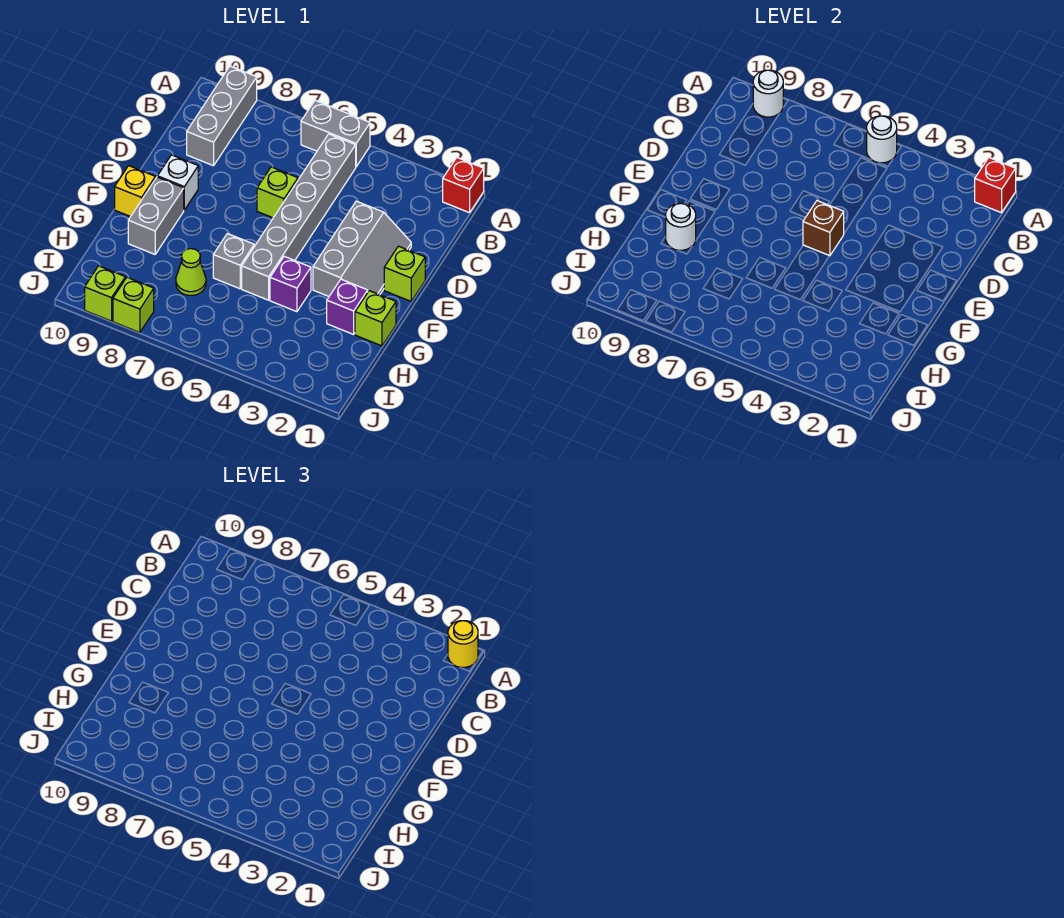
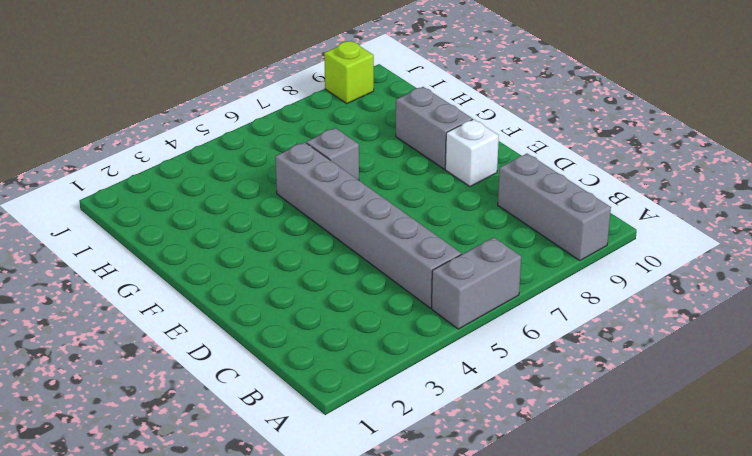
none -> red 1x1 brick [443,158,484,213]
none -> grey 2x3 slope [313,201,411,296]
none -> lime 1x1 brick [257,167,298,218]

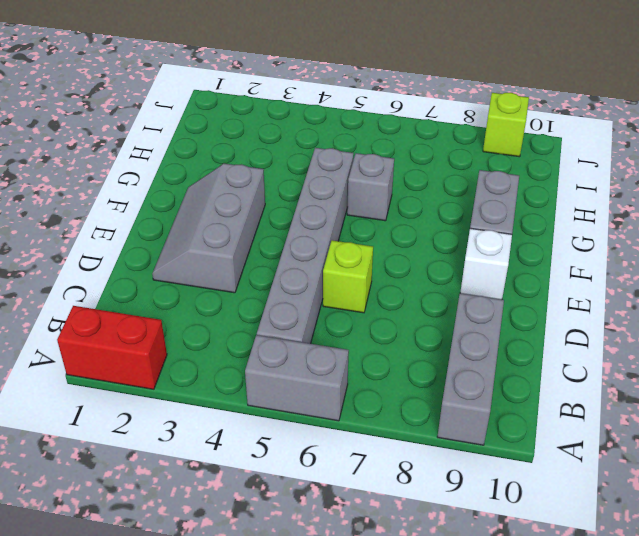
red 1x2 brick [57,306,167,389] -> red 1x1 brick [443,158,484,213]
none -> lime 1x1 brick [384,246,425,301]
none -> yellow 1x1 brick [115,166,155,217]
none -> lime 1x1 brick [355,291,396,346]

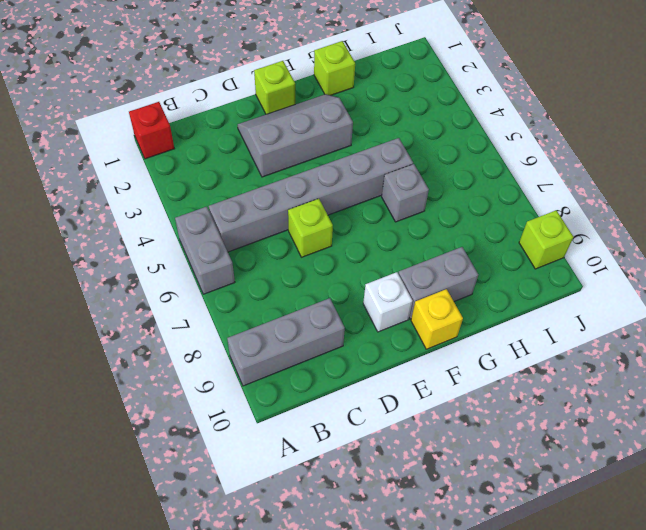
none -> purple 1x1 brick [327,279,368,334]
none -> purple 1x1 brick [270,256,311,312]
none -> lime 1x1 cone [176,249,206,295]

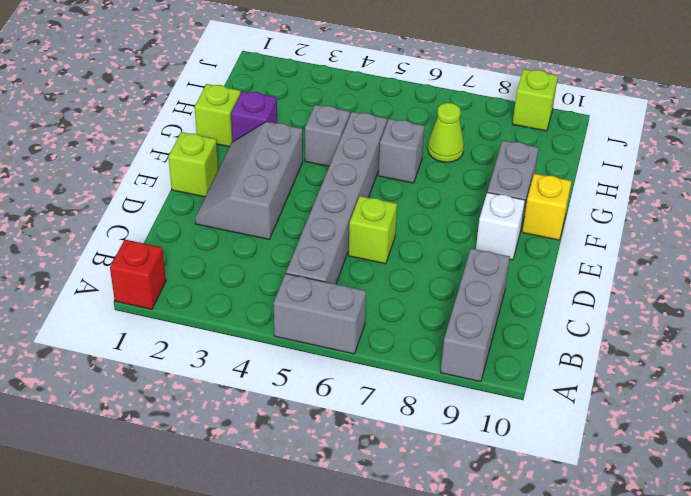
grey 1x1 brick [305,105,350,166] -> purple 1x1 brick [270,256,311,312]
none -> lime 1x1 brick [113,277,154,333]
none -> red 1x1 brick [975,158,1016,213]
none -> white 1x1 round brick [867,116,897,163]

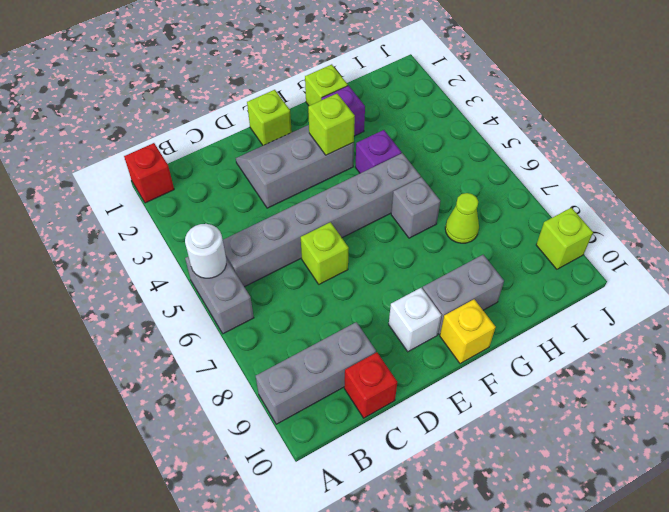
red 1x1 brick [344,352,397,418] -> red 1x1 brick moved to [975,158,1016,213]
lime 1x1 brick [308,94,355,155] -> lime 1x1 brick moved to [113,277,154,333]
none -> white 1x1 round brick [753,70,783,117]
none -> brown 1x1 brick [803,201,844,256]
none -> white 1x1 round brick [666,203,696,251]

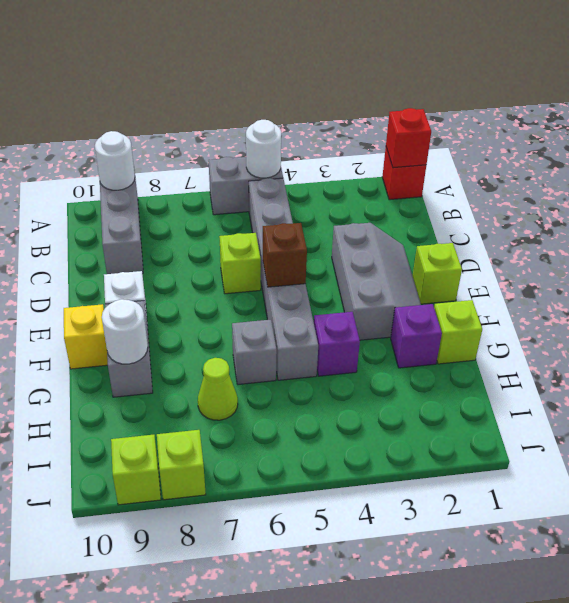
none -> yellow 1x1 round brick [448,621,478,668]

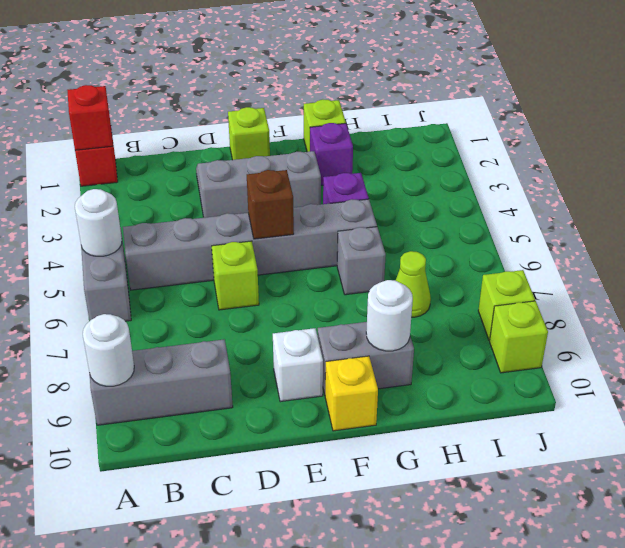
none -> yellow 1x1 round brick [448,621,478,668]

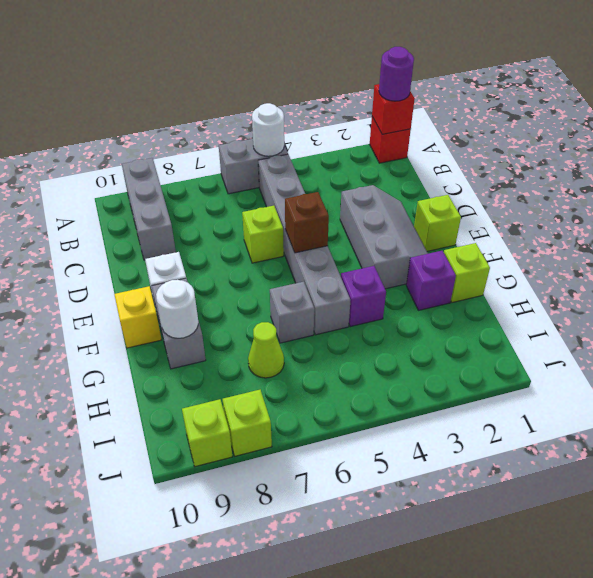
purple 1x1 round brick [379,47,414,101] -> yellow 1x1 round brick [448,621,478,668]
none -> white 1x1 round brick [753,70,783,117]

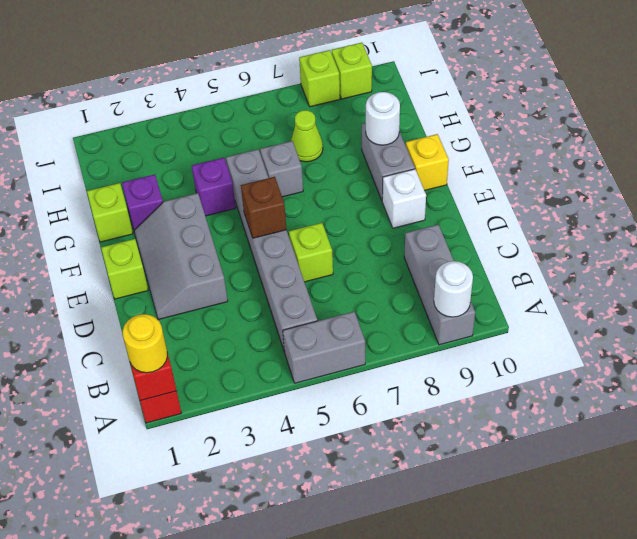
none -> white 1x1 round brick [867,116,897,163]

